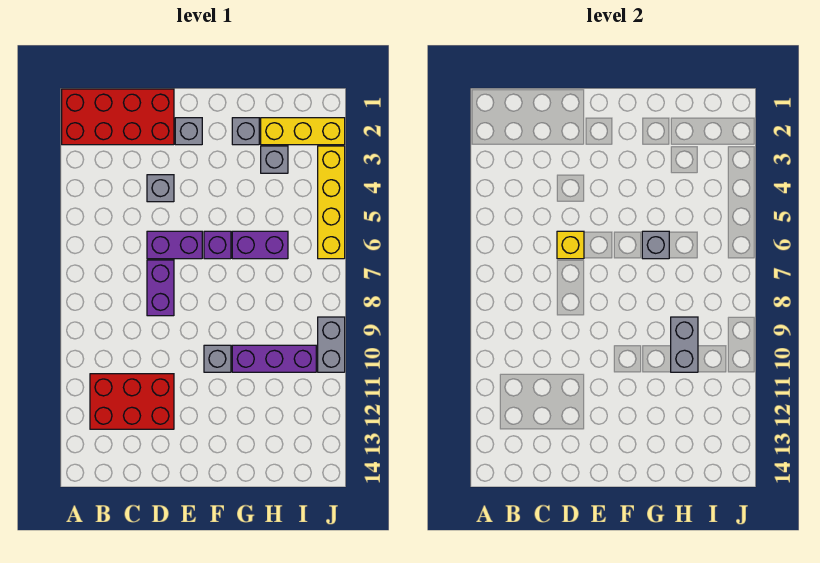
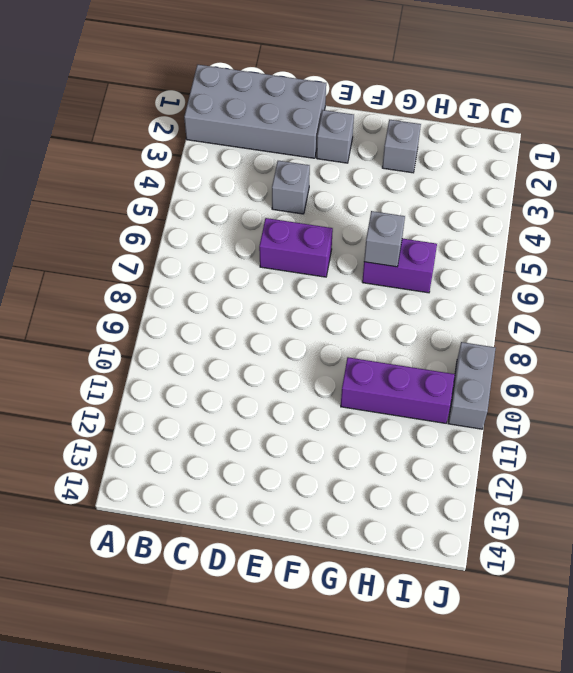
grey 2x4 brick [184,65,326,158] -> red 2x4 brick [62,89,174,145]
none -> red 2x3 brick [90,374,174,429]
none -> purple 1x2 brick [147,260,174,316]
none -> purple 1x1 brick [204,231,231,259]

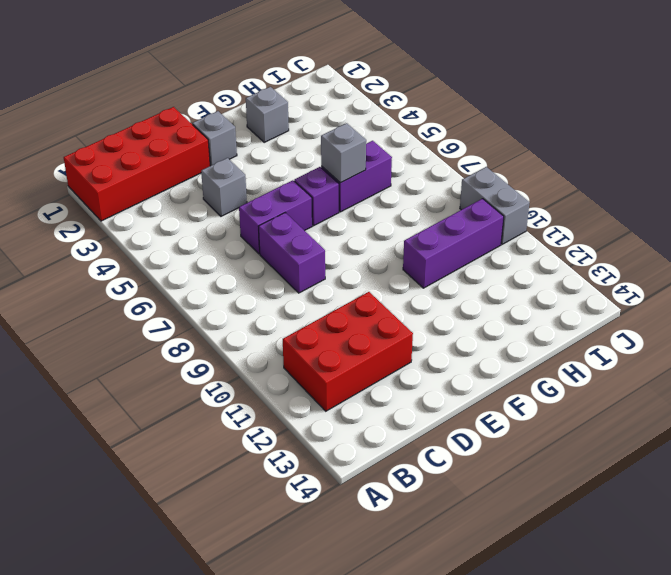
none -> grey 1x1 brick [204,345,231,372]
none -> yellow 1x3 brick [261,118,345,145]
none -> grey 1x1 brick [261,146,288,173]

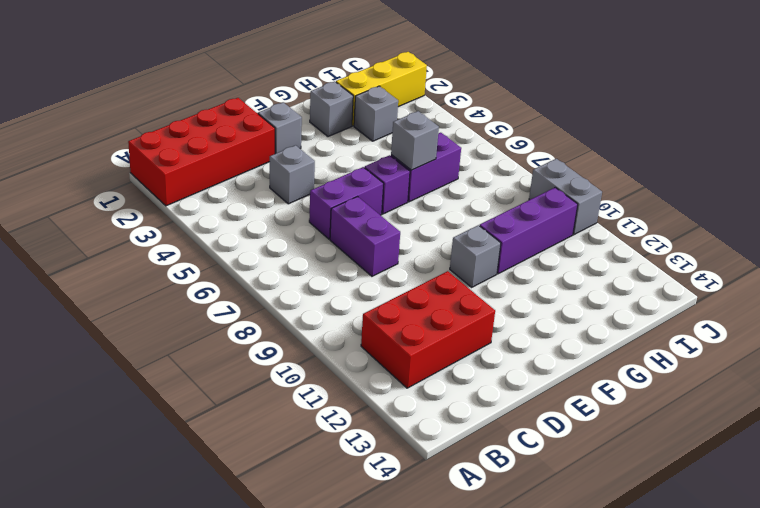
none -> yellow 1x4 brick [318,146,345,259]
none -> yellow 1x1 brick [557,231,584,259]
none -> grey 1x2 brick [671,317,698,372]

